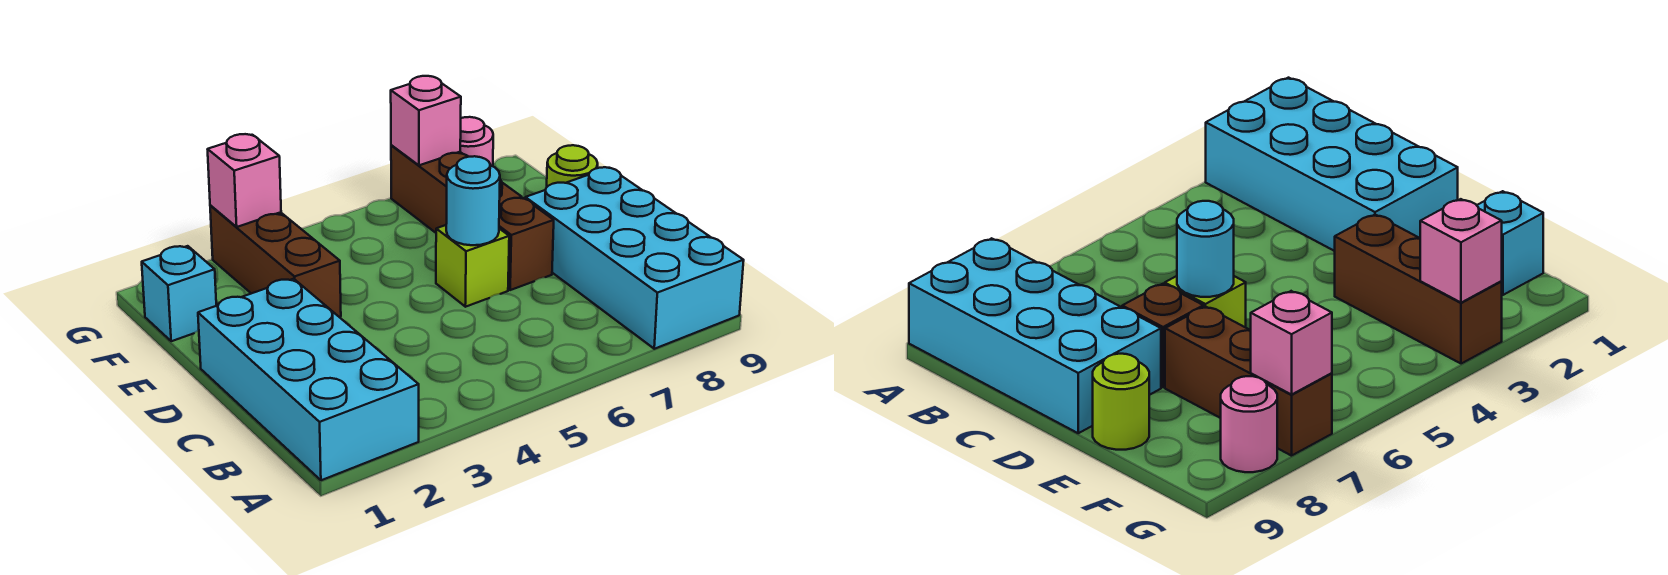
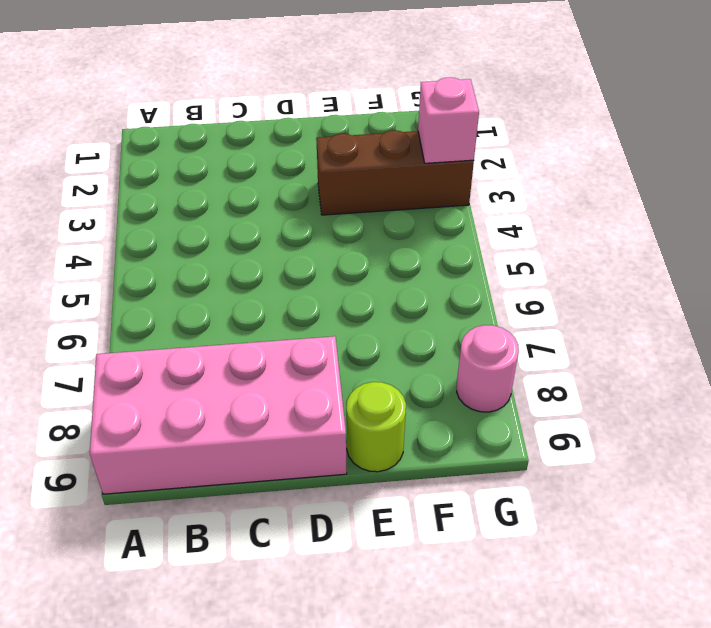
pink 2x4 brick [90,336,347,494] -> cyan 2x4 brick [525,167,744,349]
none -> cyan 2x4 brick [198,279,419,480]
none -> lime 1x1 brick [436,225,509,307]
none -> brown 1x1 brick [499,198,554,290]

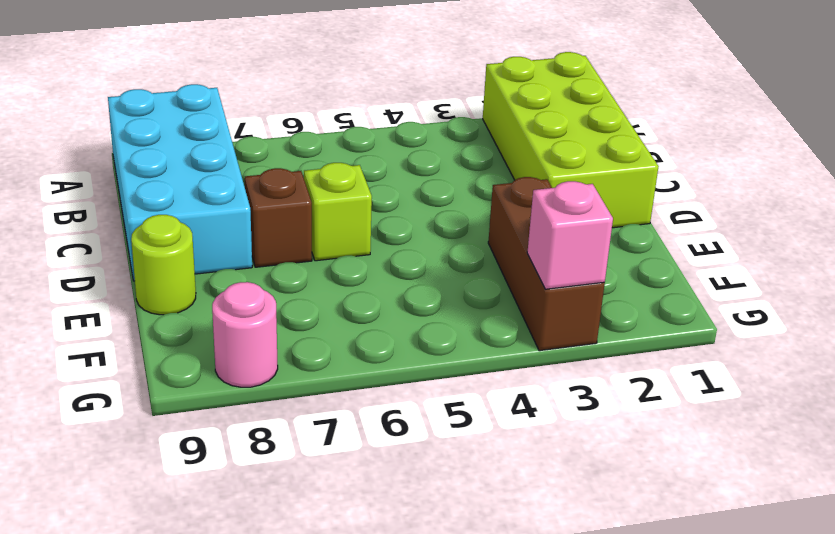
lime 2x4 brick [483,52,659,228] -> cyan 2x4 brick [198,279,419,480]
none -> brown 1x3 brick [391,145,522,233]
none -> cyan 1x1 brick [142,246,216,341]
none -> cyan 1x1 round brick [446,156,500,245]

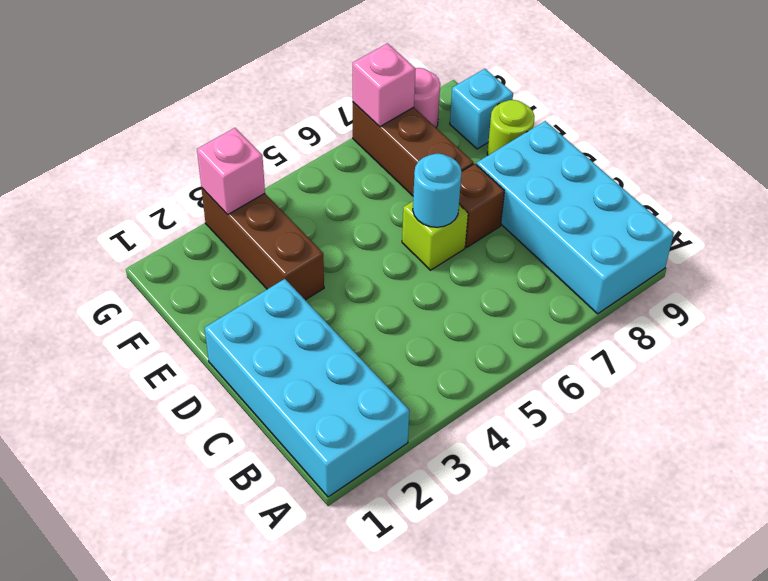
cyan 1x1 brick [450,69,513,149] -> cyan 1x1 brick moved to [142,246,216,341]

